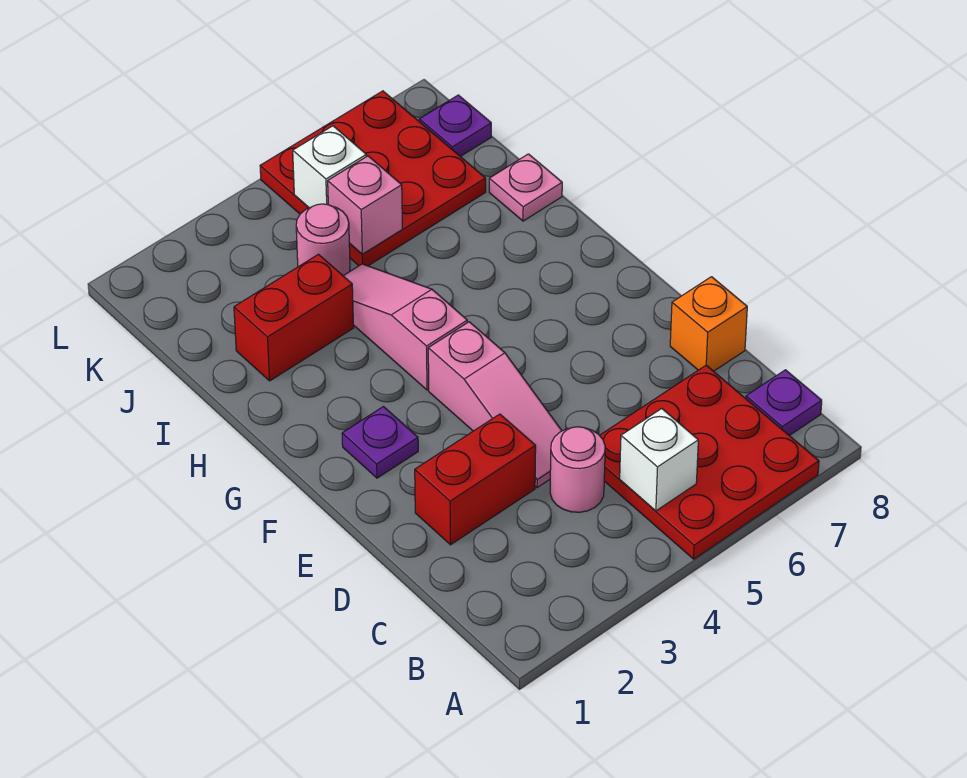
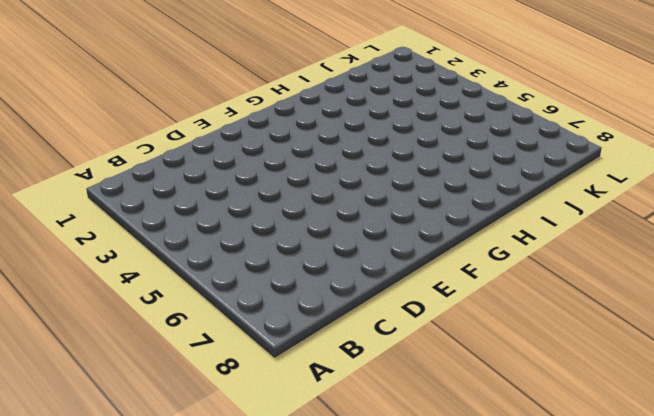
none -> red 3x3 plate [600,365,819,559]
none -> purple 1x1 plate [746,370,822,436]
none -> pink 1x1 round brick [550,427,605,512]

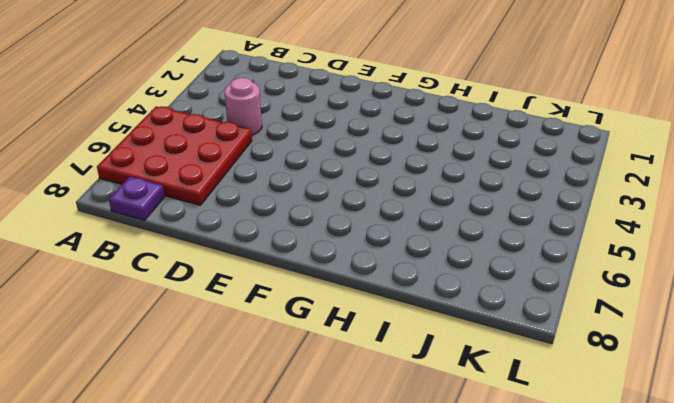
none -> red 1x2 brick [415,414,536,545]
none -> pink 1x3 slope [428,322,562,488]
none -> orange 1x1 brick [670,277,747,371]

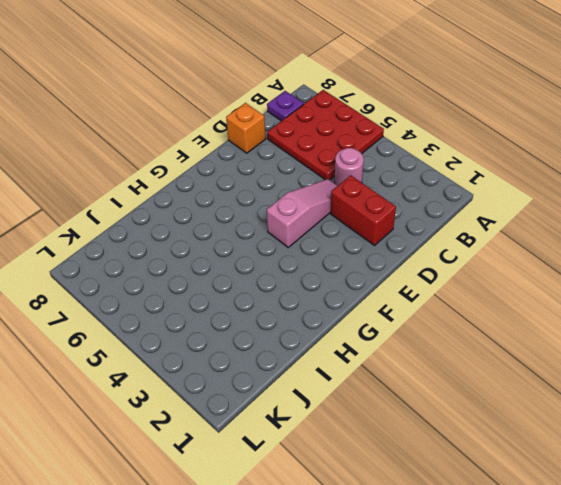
none -> purple 1x1 plate [342,407,418,478]
none -> pink 1x3 slope [344,264,467,390]
none -> red 1x2 brick [234,254,354,381]

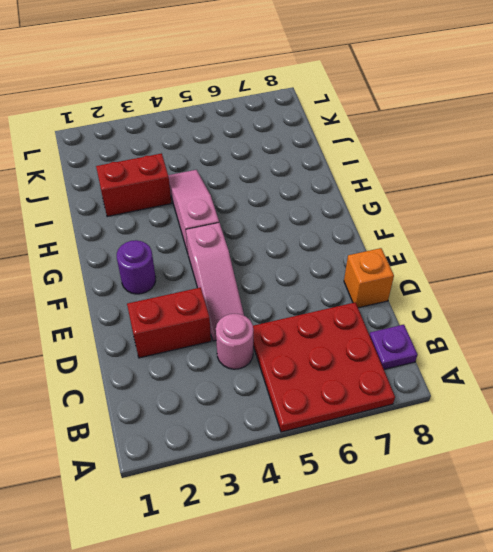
purple 1x1 round brick [117,240,156,294] -> purple 1x1 plate [342,407,418,478]
none -> pink 1x1 plate [489,154,562,221]
none -> pink 1x1 round brick [296,204,350,276]
none -> red 3x3 plate [260,91,486,266]

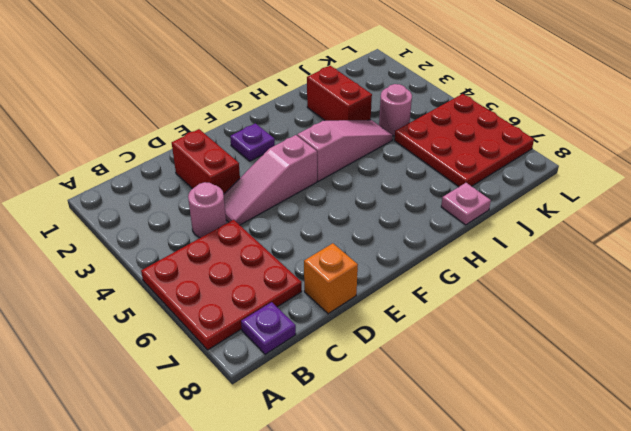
none -> purple 1x1 plate [419,95,491,157]
none -> white 1x1 brick [620,409,698,511]
none -> pink 1x1 brick [328,156,402,254]

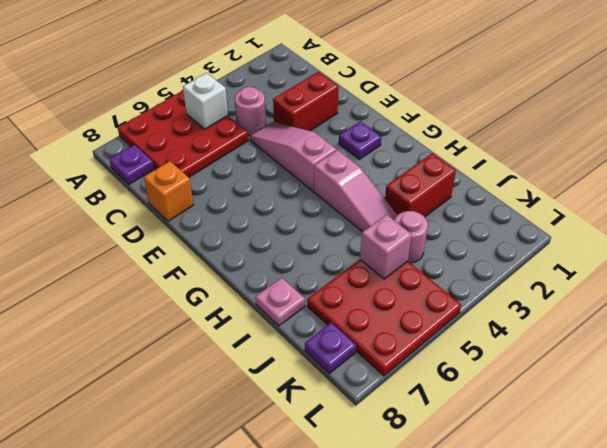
none -> white 1x1 brick [293,126,366,208]

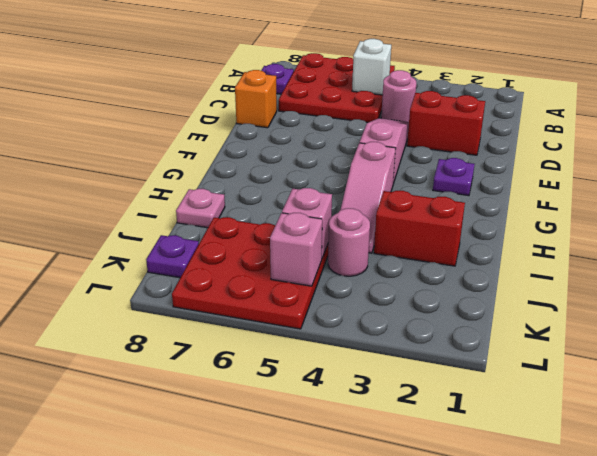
pink 1x1 brick [270,213,322,286] -> white 1x1 brick [293,126,366,208]

